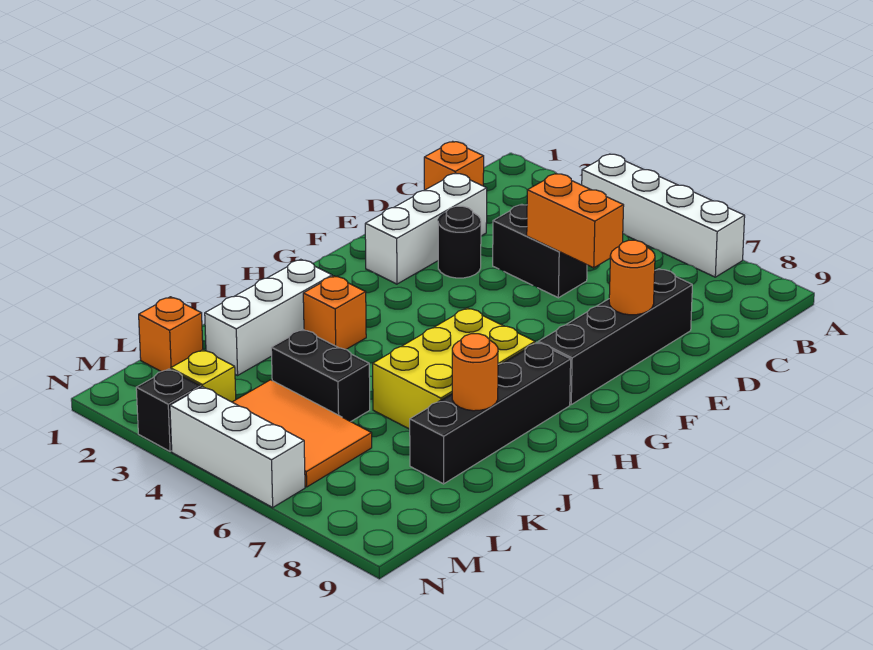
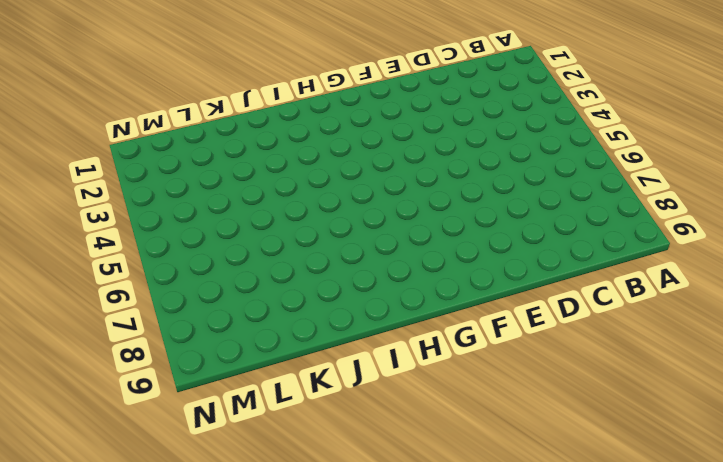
none -> white 1x4 brick [582,154,745,277]
none -> orange 1x1 brick [424,141,484,190]
none -> white 1x3 brick [365,173,487,284]

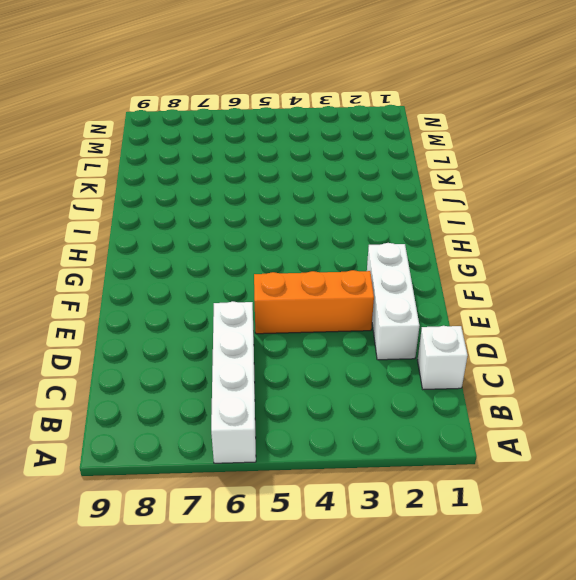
white 1x4 brick [211,301,256,463] -> white 1x4 brick turned to [582,154,745,277]
white 1x1 brick [418,326,468,389] -> orange 1x1 brick [424,141,484,190]
orange 1x3 brick [254,270,374,334] -> black 1x1 round brick [438,206,481,278]
none -> black 1x2 brick [493,204,587,298]
none -> black 1x4 brick [538,269,692,404]
none -> yellow 2x3 brick [373,308,535,429]

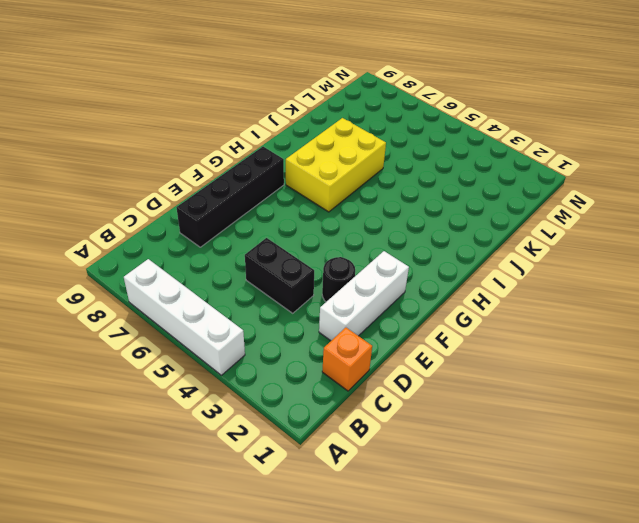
none -> black 1x4 brick [410,342,571,484]
none -> white 1x3 brick [205,259,332,375]
none -> orange 1x1 brick [303,276,366,349]

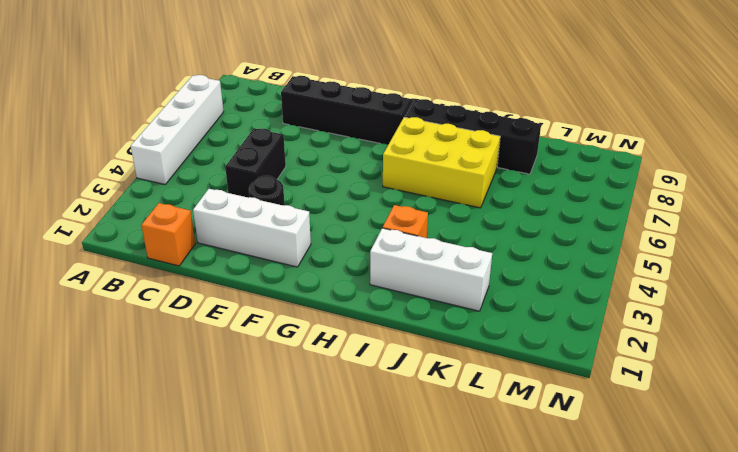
none -> black 1x2 brick [271,329,370,422]
none -> orange 1x1 brick [139,297,203,372]
none -> orange 2x3 tile [233,380,372,487]

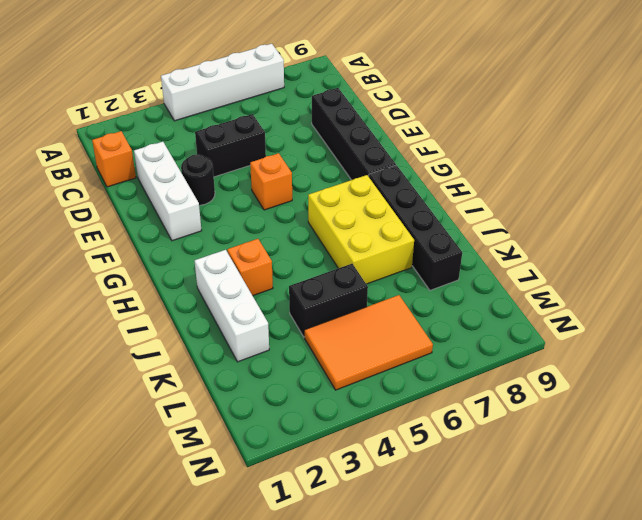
orange 1x1 brick [250,153,292,210] -> orange 1x1 brick moved to [139,297,203,372]
none -> yellow 1x1 brick [171,350,236,402]
none -> black 1x1 brick [136,369,201,451]
none -> white 1x3 brick [170,387,305,507]

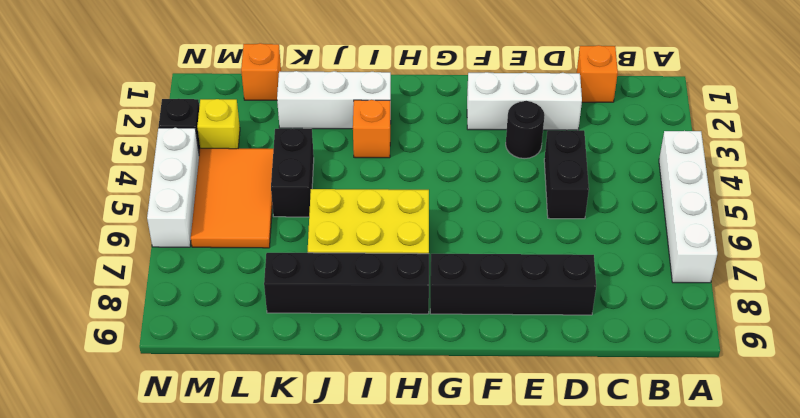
none -> orange 1x2 brick [527,173,624,268]
none -> orange 1x1 round brick [609,240,655,315]
none -> orange 1x1 round brick [452,334,498,411]

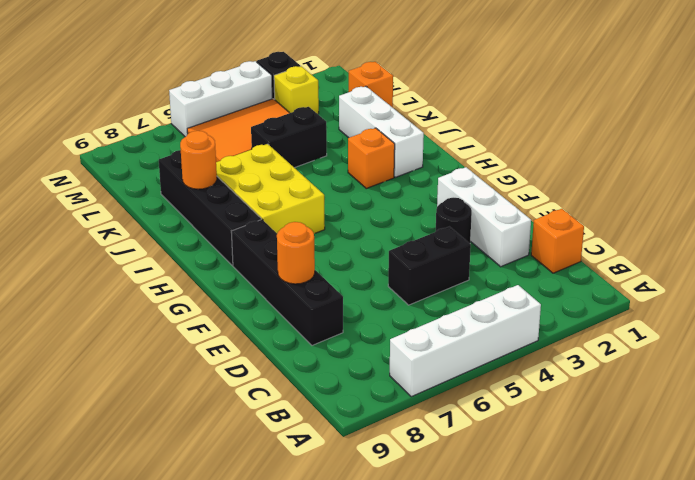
none -> orange 1x2 brick [527,173,624,268]

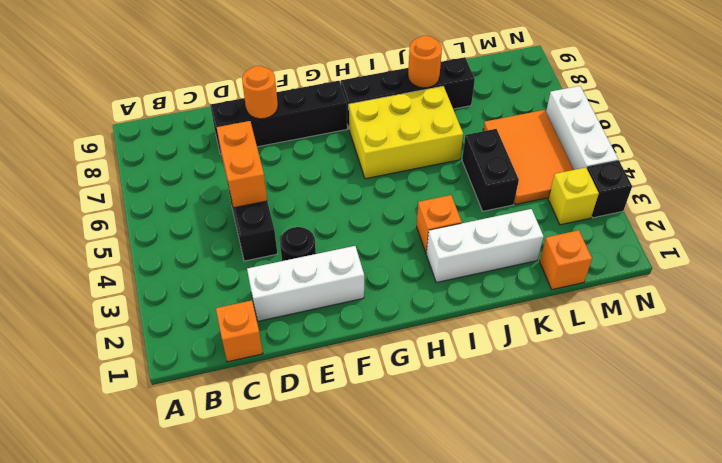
none -> white 1x4 brick [582,154,745,277]

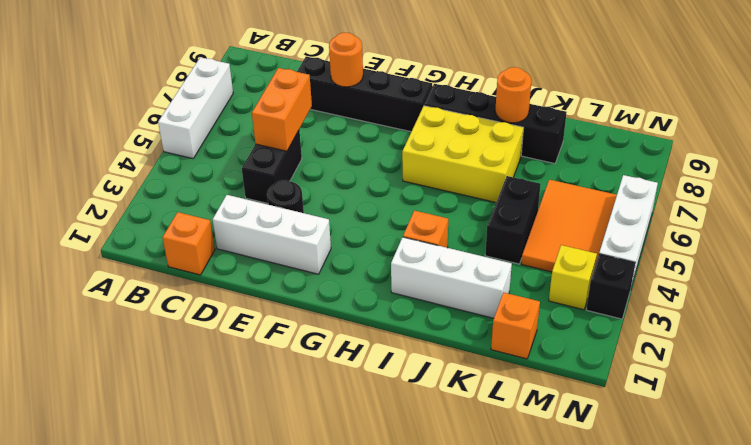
white 1x3 brick [158,57,233,159] -> white 1x4 brick [582,154,745,277]

